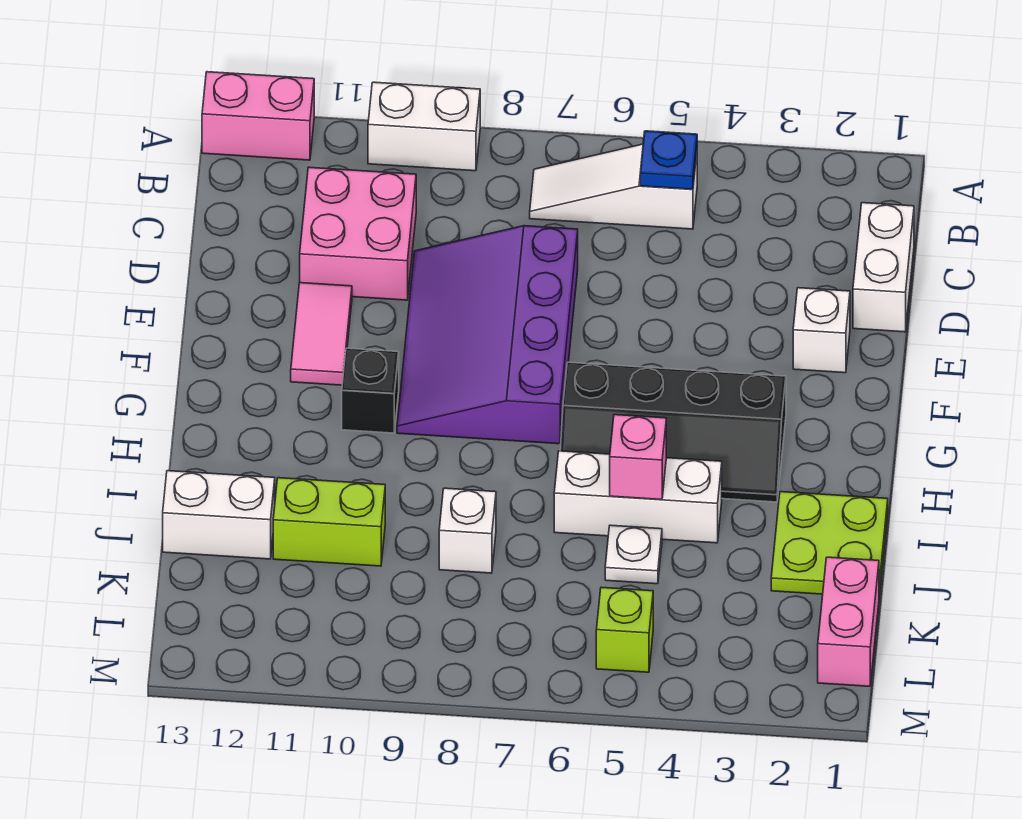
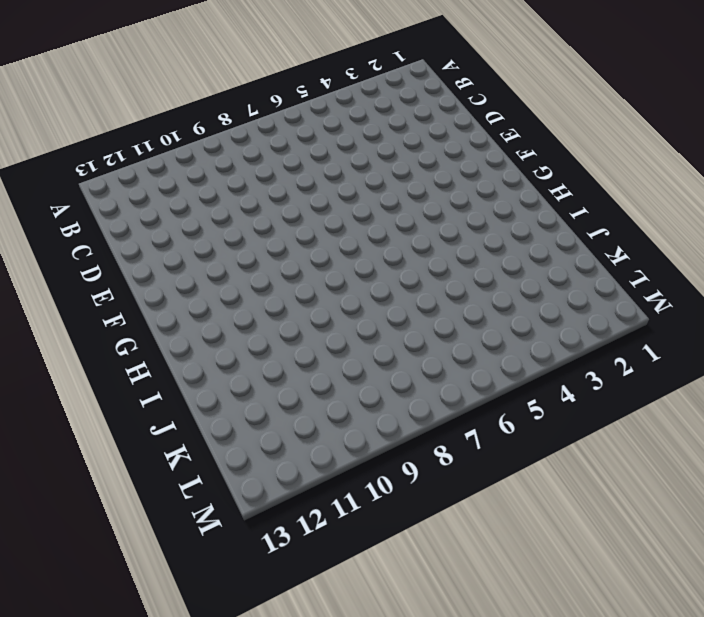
none -> white 1x2 brick [368,82,480,171]
none -> pink 1x2 brick [202,72,314,160]
none -> white 1x3 slope [530,144,697,229]

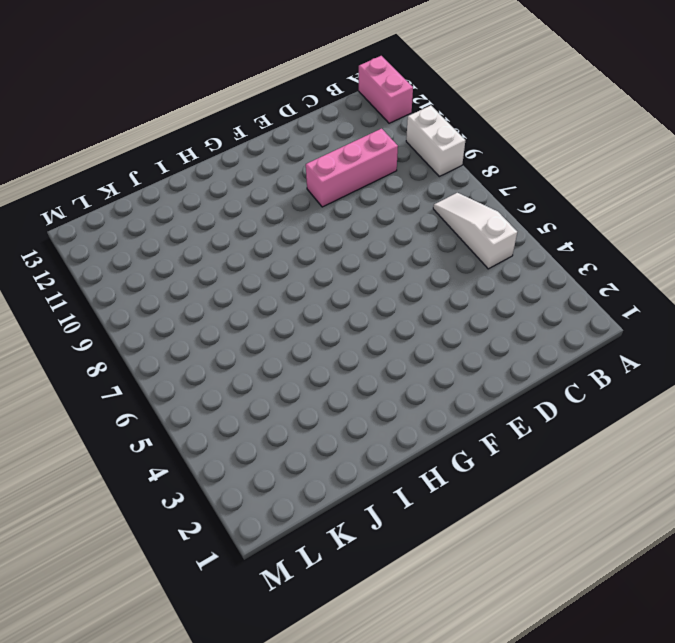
pink 1x3 brick [306,129,398,207] -> pink 2x2 brick [300,167,416,300]
none -> white 1x2 brick [853,203,914,332]
none -> purple 3x4 slope [397,226,578,444]
none -> white 1x1 brick [793,288,850,373]

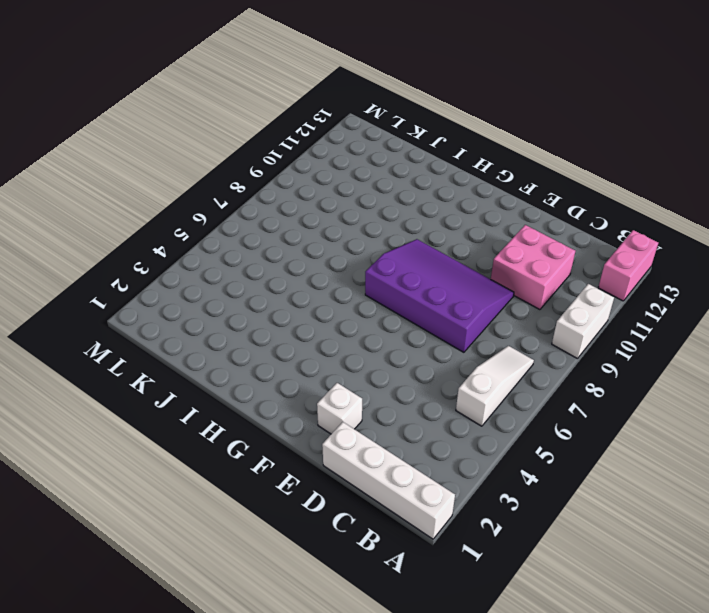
white 1x4 brick [322,422,455,539] -> white 1x2 brick [853,203,914,332]
none -> pink 1x2 tile [291,283,352,385]
none -> black 2x4 slope [560,362,786,502]
none -> black 1x1 brick [342,348,399,433]

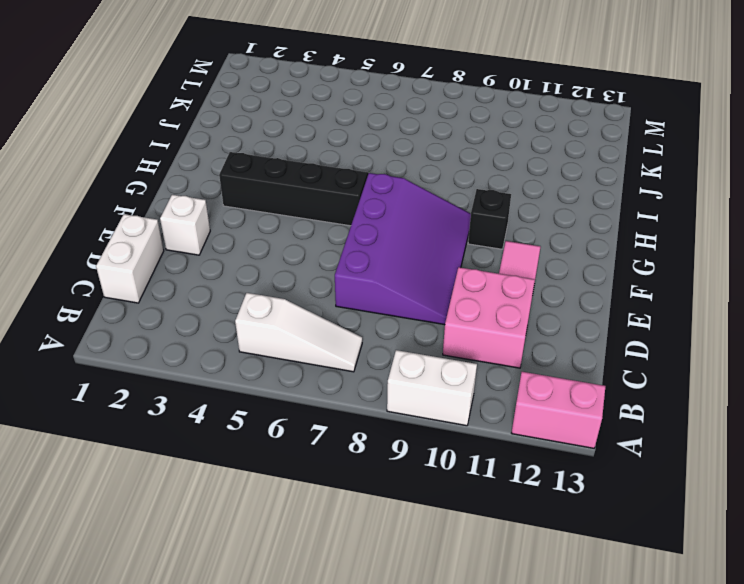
none -> lime 2x2 plate [771,492,888,595]
none -> white 1x3 brick [554,451,722,543]
none -> white 1x1 plate [605,525,662,584]

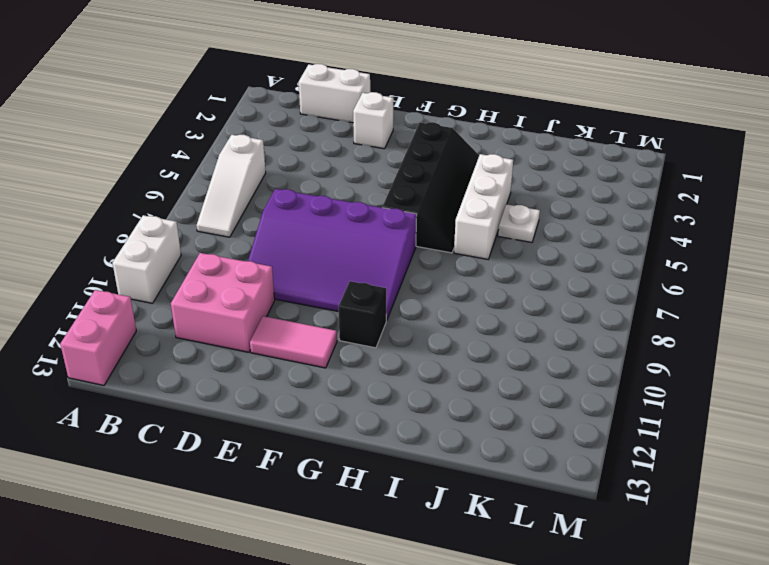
none -> lime 2x2 plate [771,492,888,595]
none -> white 1x1 brick [439,488,496,573]
none -> lime 1x2 brick [273,478,385,566]

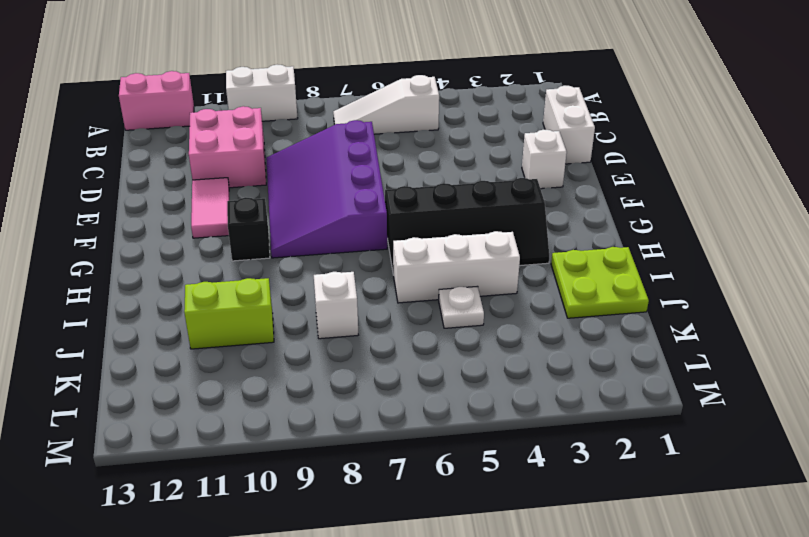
none -> white 1x2 brick [163,471,275,559]
none -> pink 1x2 brick [818,557,879,686]
none -> lime 1x1 brick [596,587,653,672]

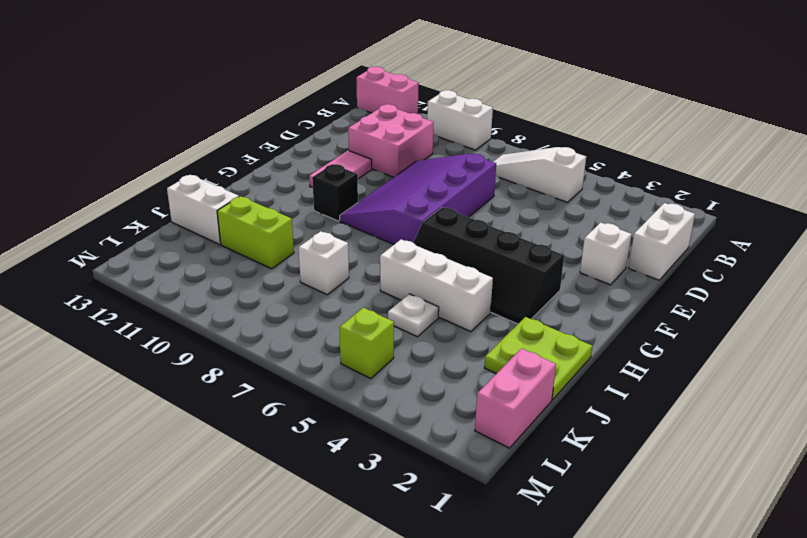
none -> blue 1x1 plate [640,131,697,189]
none -> pink 1x1 brick [610,415,666,500]

